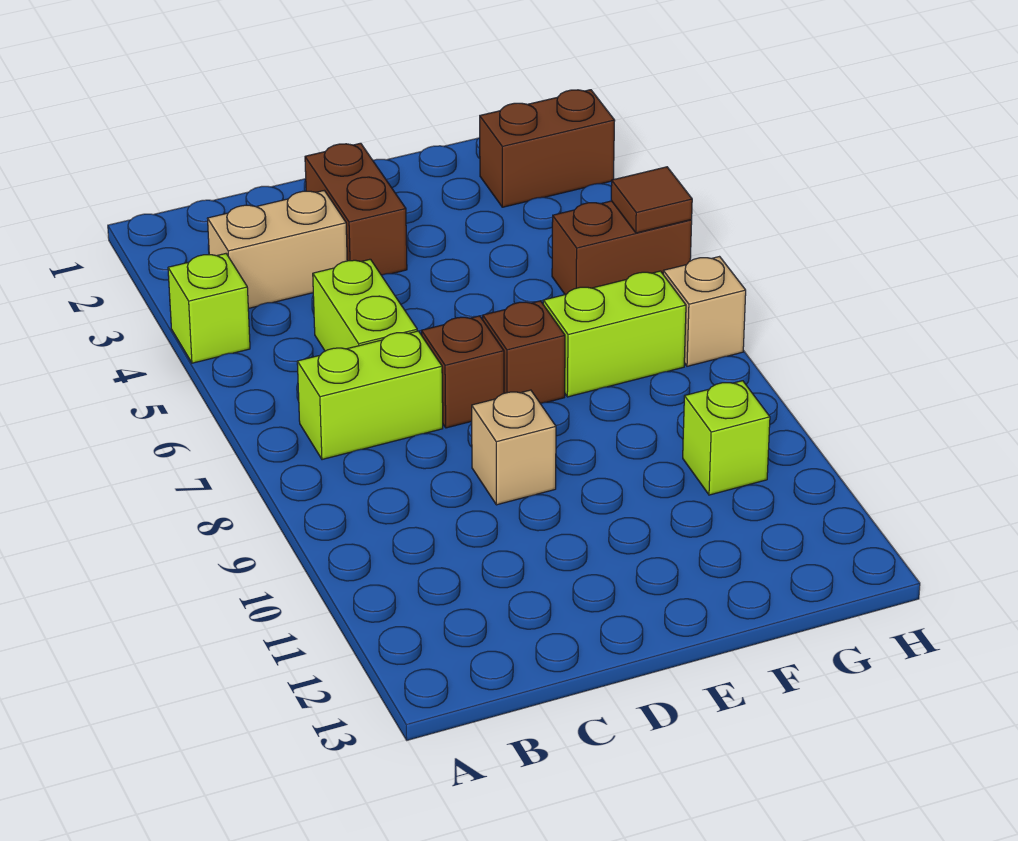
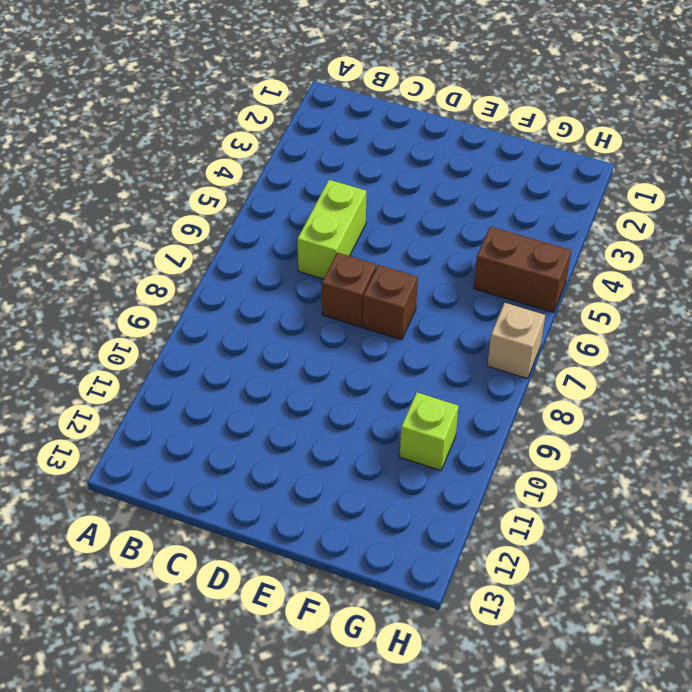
none -> lime 1x1 brick [168,254,250,363]
none -> tan 1x2 brick [208,191,347,308]
none -> lime 1x2 brick [297,331,443,460]

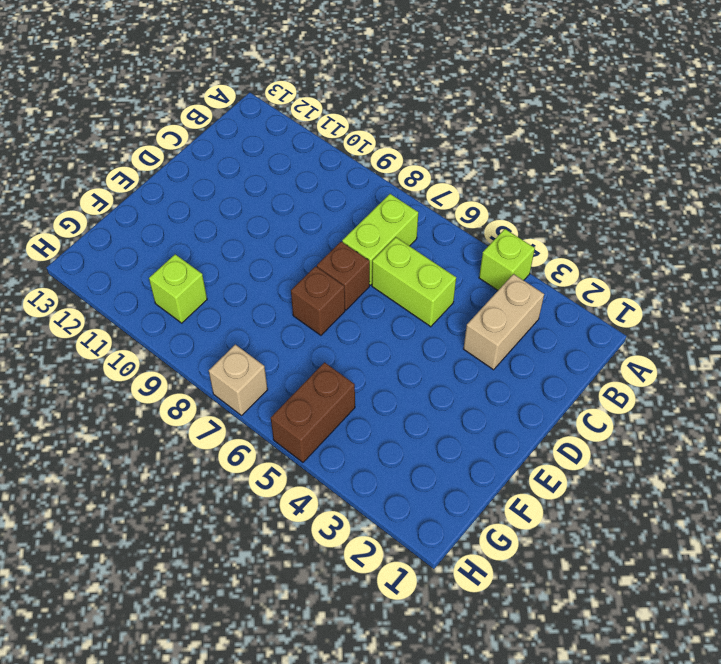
none -> brown 1x2 brick [305,143,407,275]
none -> tan 1x1 brick [472,390,556,505]
none -> lime 1x2 brick [543,271,686,397]

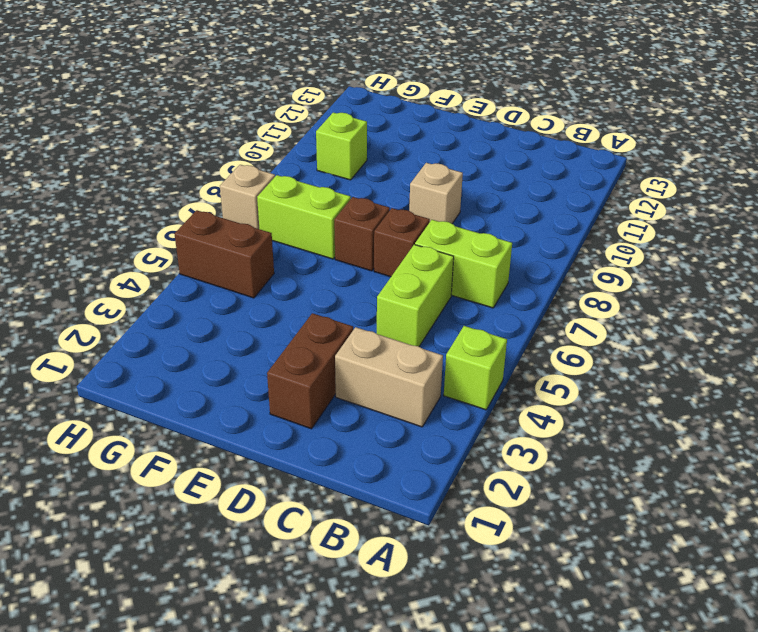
none -> brown 1x2 brick [480,90,615,207]
none -> brown 1x1 tile [611,167,692,233]

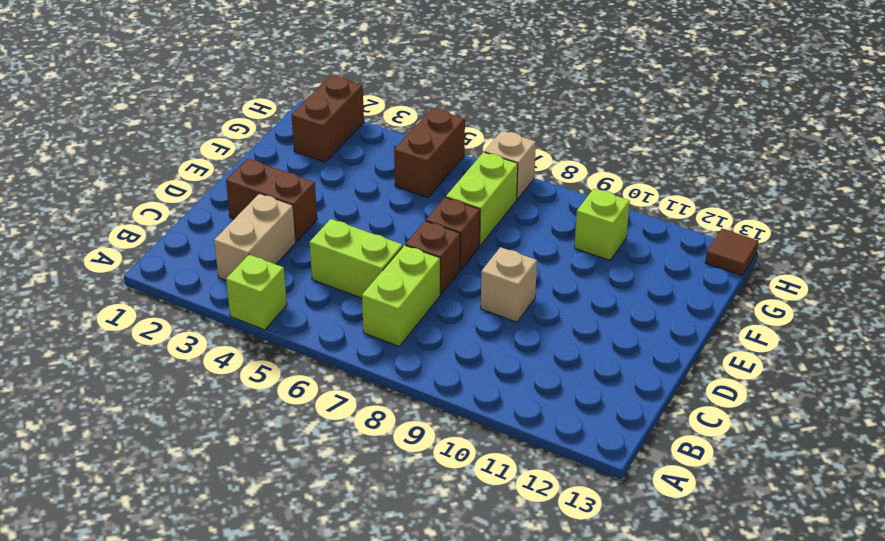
brown 1x1 tile [705,229,759,276] -> brown 1x1 tile moved to [611,167,692,233]

